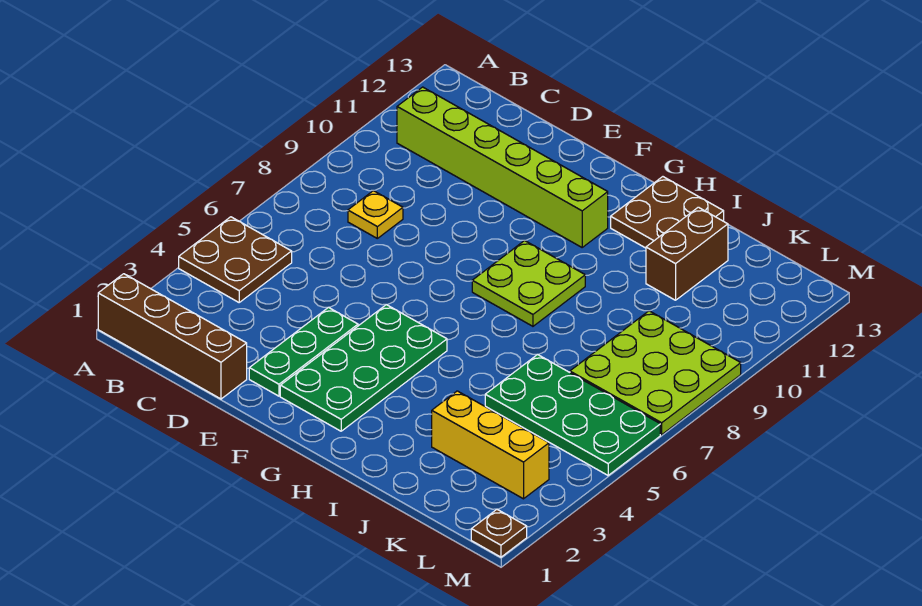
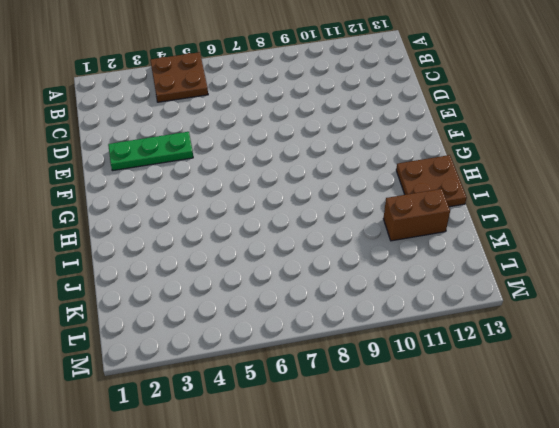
none -> brown 1x4 brick [98,274,247,399]
none -> lime 1x6 brick [397,87,608,247]
none -> yellow 1x1 plate [348,191,403,238]

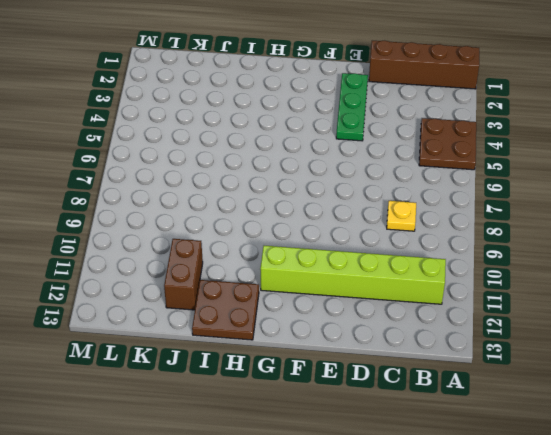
none -> green 2x4 plate [280,305,447,431]
none -> lime 2x2 plate [472,241,585,326]
none -> yellow 1x3 brick [432,391,549,499]

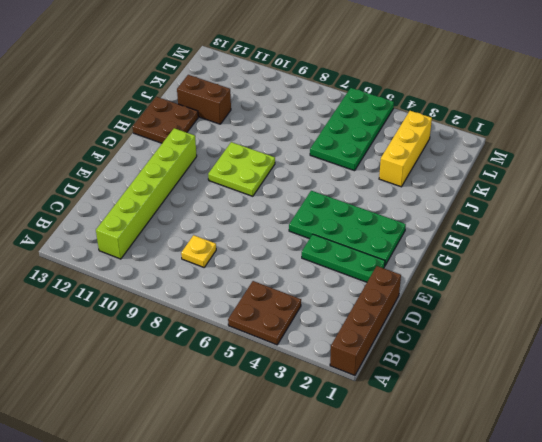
none -> lime 3x3 plate [570,311,741,435]
none -> brown 1x1 plate [471,510,527,557]

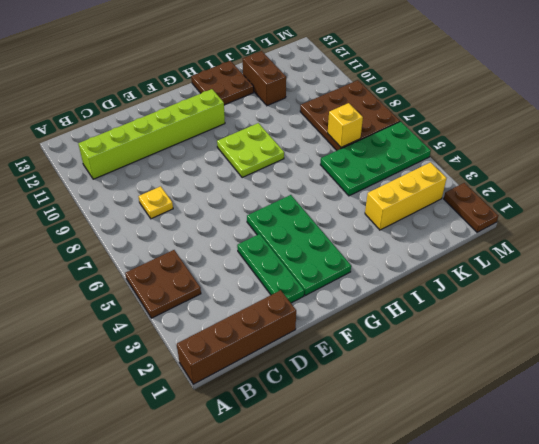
brown 3x3 plate [300,80,400,150] -> lime 3x3 plate [570,311,741,435]
yellow 1x1 brick [328,103,363,147] -> none
brown 1x2 plate [444,183,499,232] -> brown 1x1 plate [471,510,527,557]

